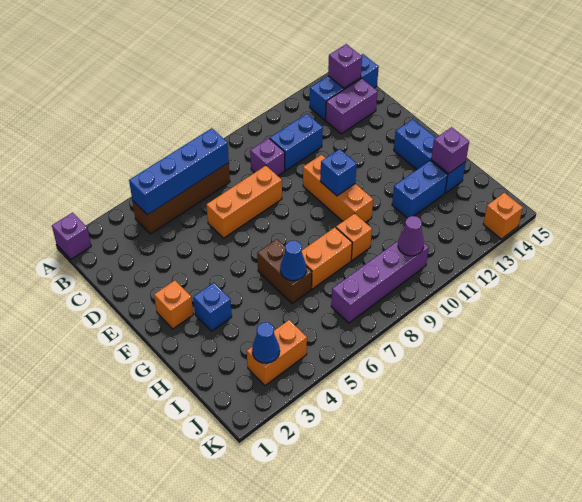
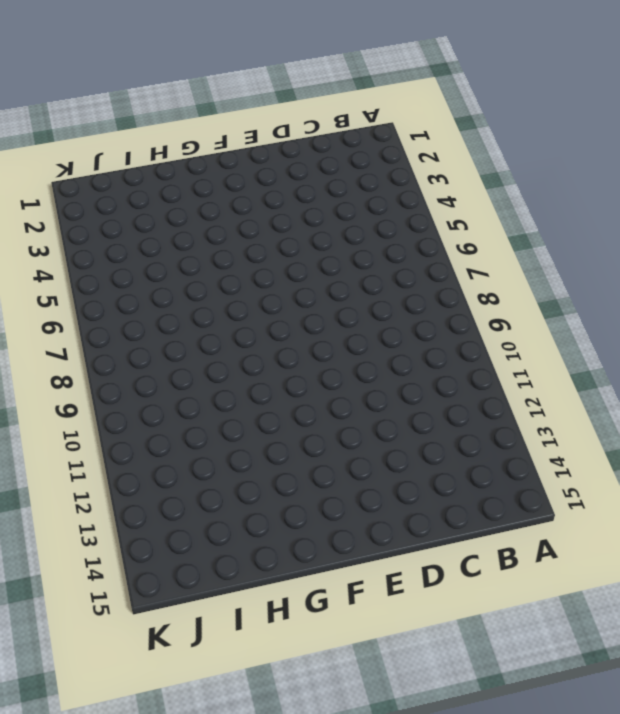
none -> purple 1x1 brick [52,213,91,259]
none -> brown 1x4 brick [132,163,230,234]
none -> blue 1x3 brick [310,54,379,120]

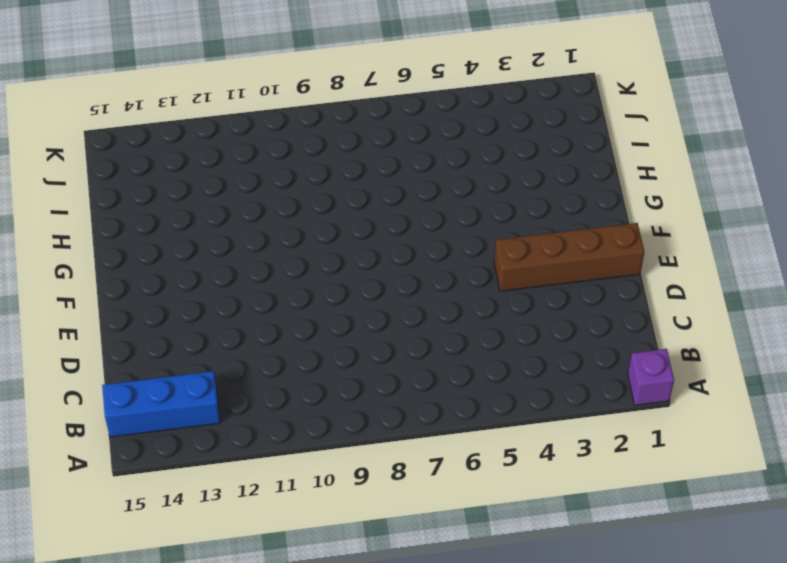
brown 1x4 brick [494,223,644,291] -> brown 1x4 brick moved to [132,163,230,234]
none -> purple 1x1 brick [250,138,285,176]
none -> blue 1x2 brick [270,114,323,170]
none -> purple 1x2 brick [326,78,378,134]

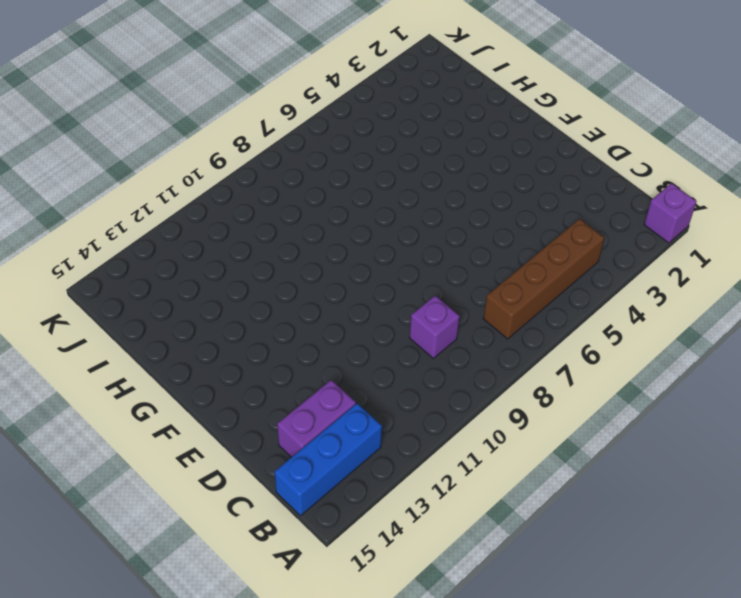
none -> blue 1x2 brick [270,114,323,170]
none -> orange 1x3 brick [206,166,282,238]
none -> orange 1x3 brick [303,155,373,223]

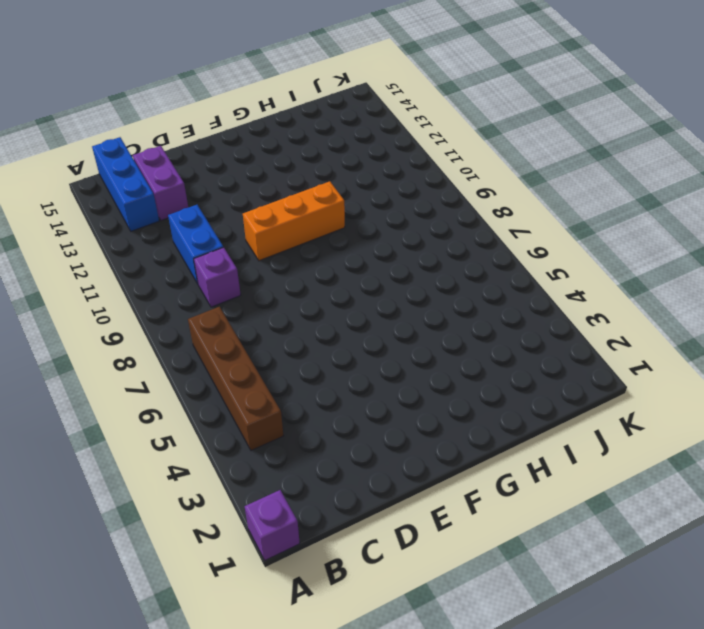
none -> orange 1x3 brick [206,166,282,238]
none -> orange 1x1 brick [154,280,193,329]
none -> blue 1x3 brick [394,119,466,193]

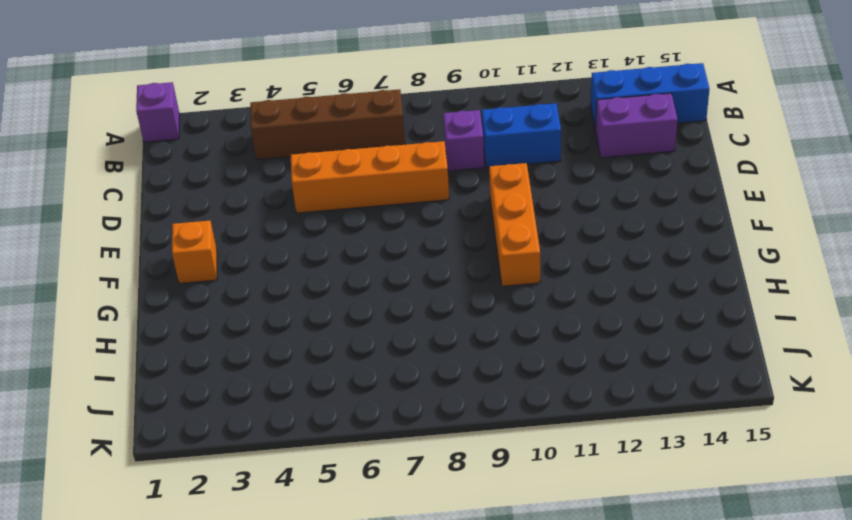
orange 1x4 brick [291,141,449,213] -> orange 1x3 brick [206,166,282,238]
none -> blue 1x3 brick [394,119,466,193]
none -> blue 1x1 brick [193,283,232,331]
none -> brown 1x2 brick [257,239,312,304]

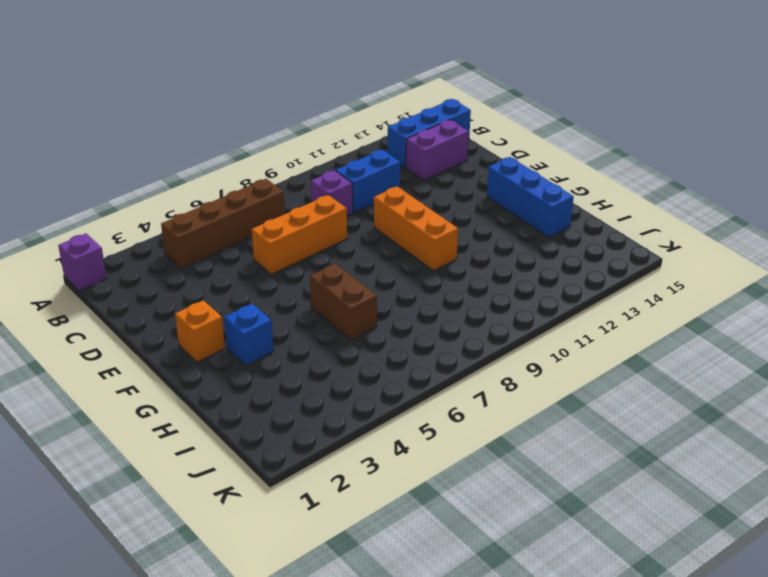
none -> orange 1x2 brick [302,227,352,289]
none -> orange 1x1 brick [336,213,372,260]
none -> blue 1x2 brick [392,161,448,218]

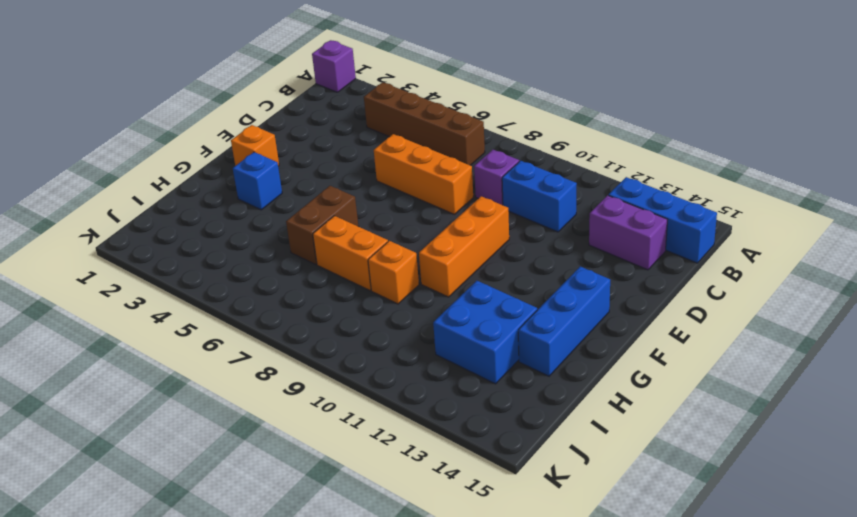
blue 2x2 brick [433,281,537,384] -> blue 1x2 brick [392,161,448,218]
none -> orange 1x2 brick [247,320,307,385]
none -> purple 1x4 brick [331,241,429,323]
none -> orange 1x1 brick [483,193,523,239]

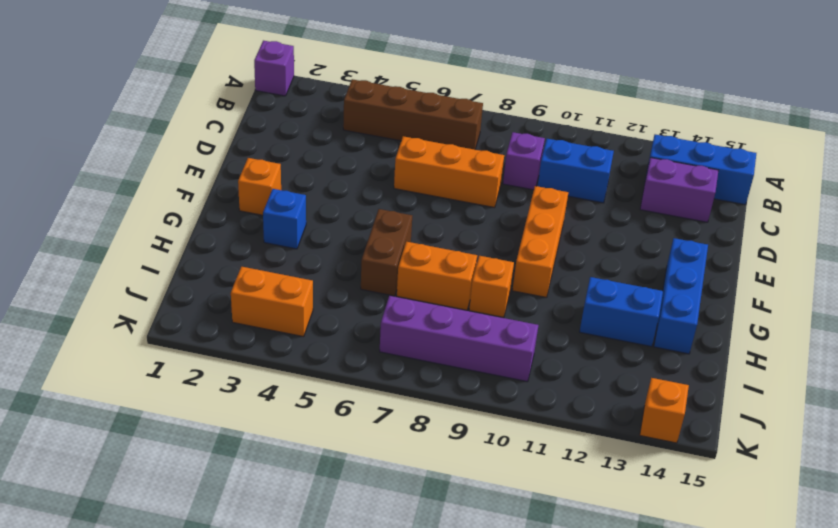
none -> blue 1x4 brick [129,128,229,215]
none -> purple 1x1 brick [328,44,362,88]
none -> blue 1x1 brick [320,149,357,196]

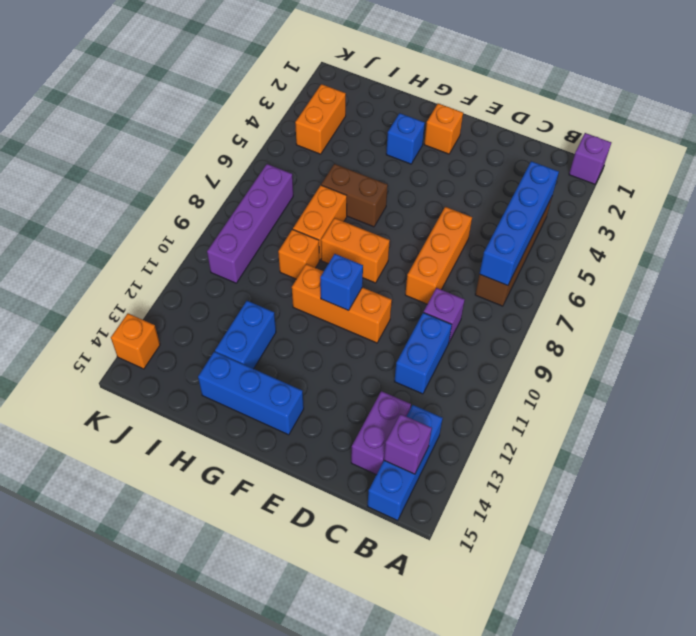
orange 1x2 brick [321,218,390,283] -> none
none -> blue 1x1 cone [280,241,306,281]
none -> purple 1x1 brick [431,127,469,174]
none -> blue 1x1 cone [252,322,280,363]

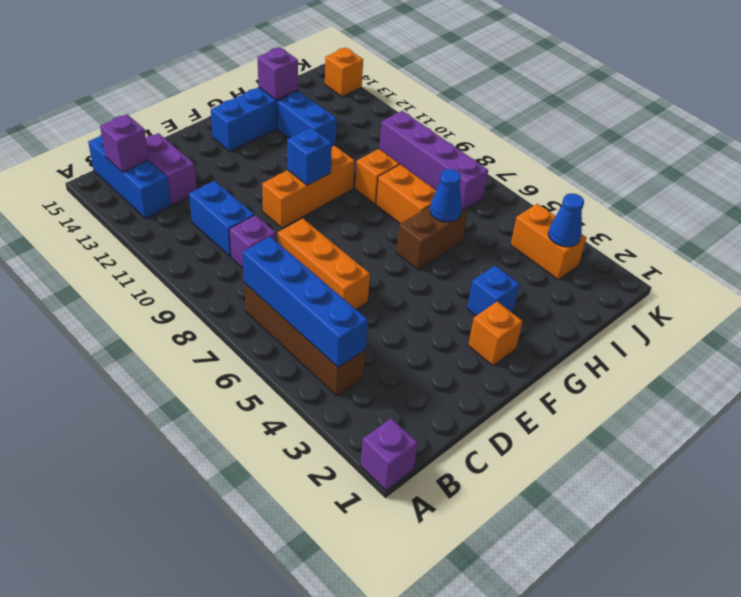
none -> purple 1x1 cone [398,216,424,256]

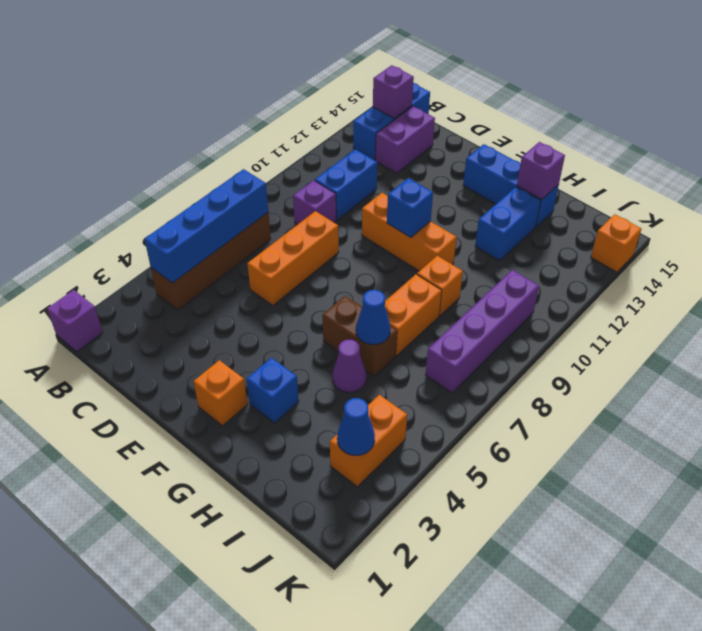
purple 1x1 cone [332,340,366,392] -> purple 1x1 cone moved to [398,216,424,256]

